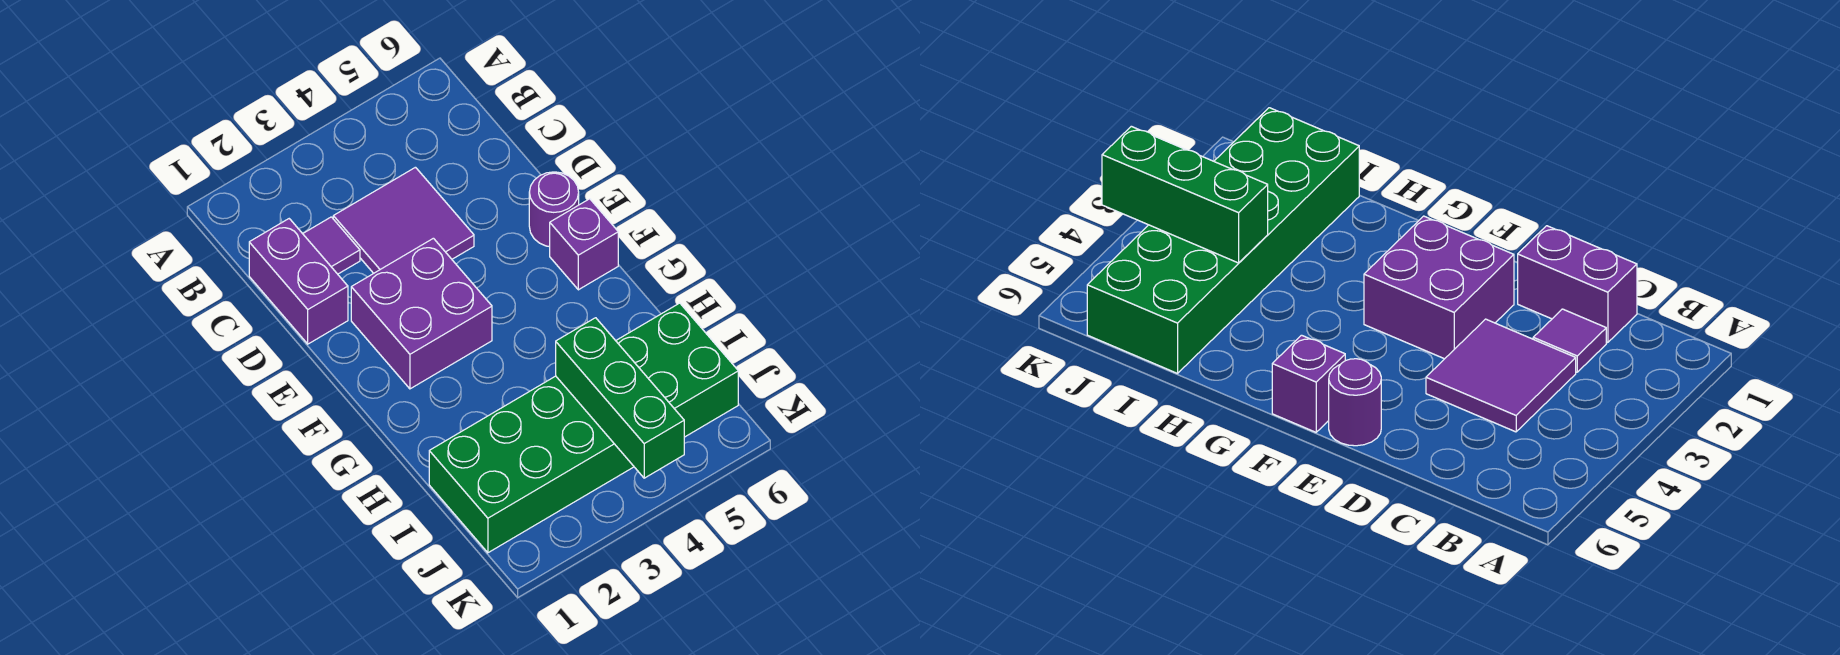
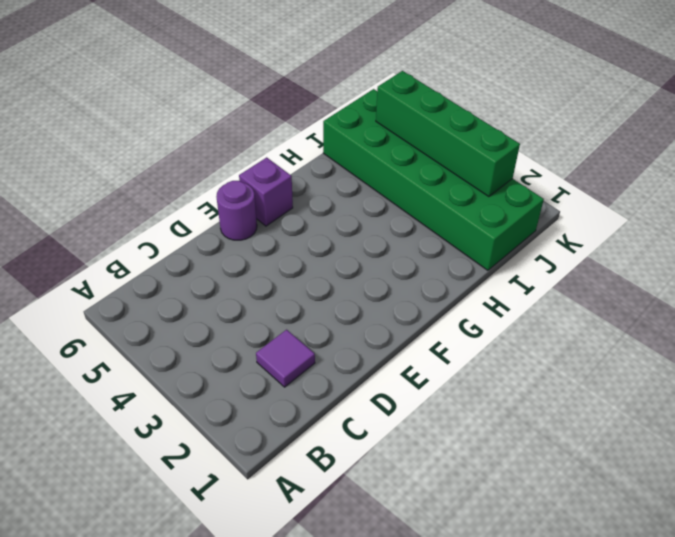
green 1x4 brick [376,71,520,197] -> green 1x3 brick [556,318,684,478]
none -> purple 1x2 brick [249,219,348,344]
none -> purple 2x2 tile [333,167,474,273]

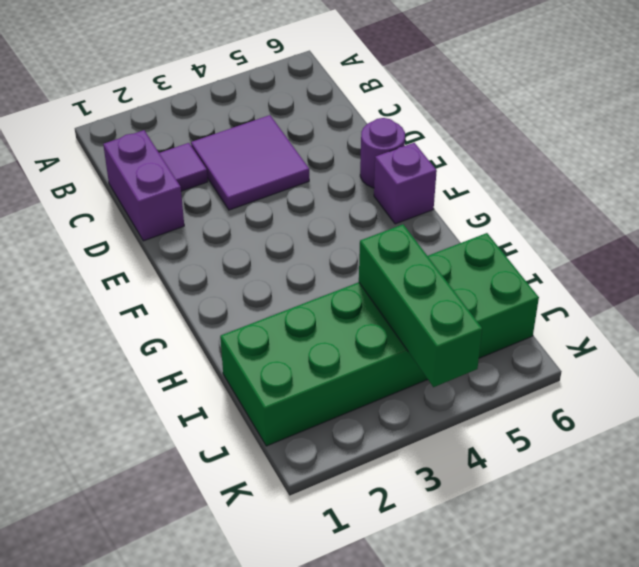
none -> purple 2x2 brick [351,238,492,389]

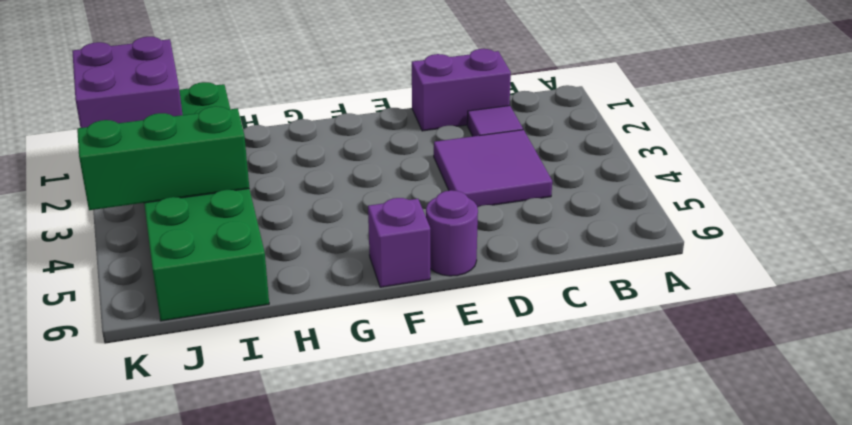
purple 2x2 brick [72,37,182,128] -> purple 2x2 brick moved to [351,238,492,389]

